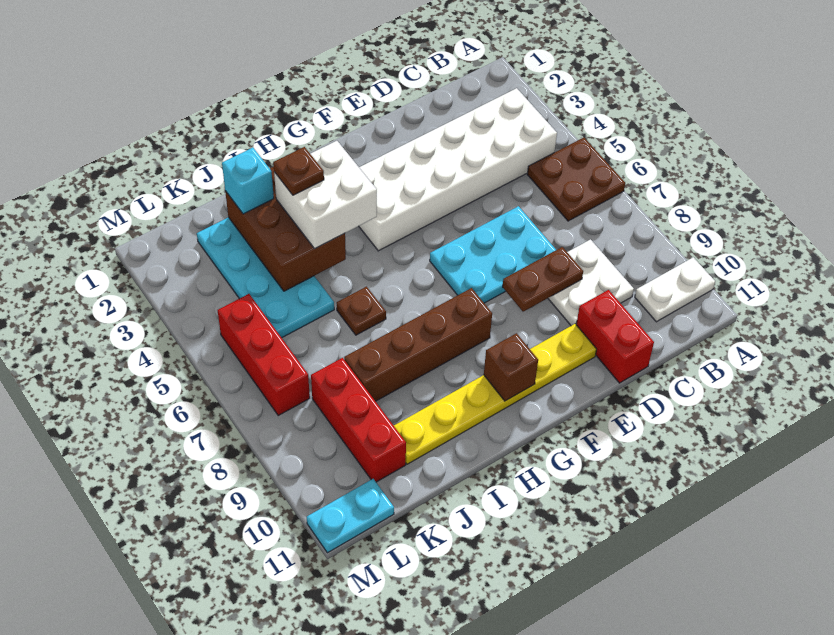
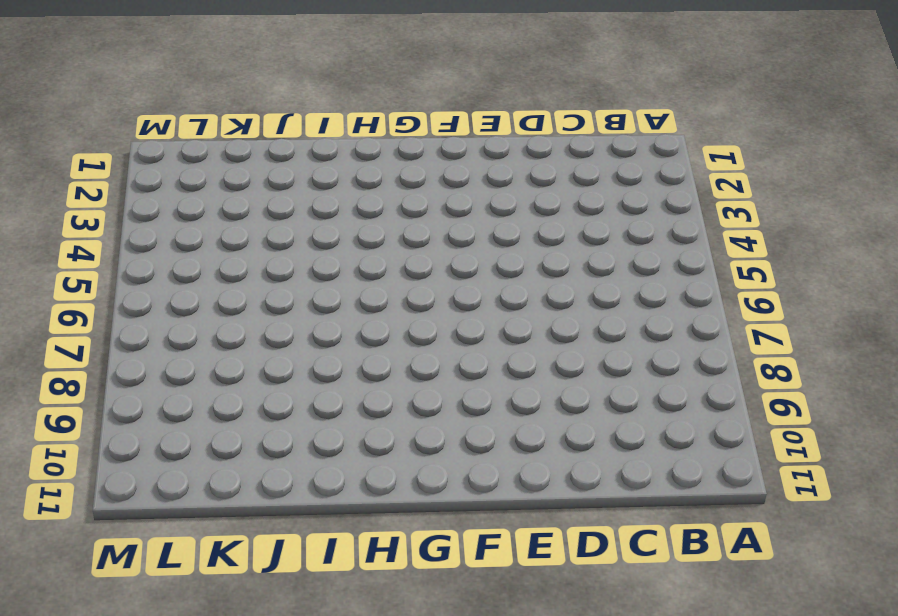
none -> brown 2x2 plate [527,138,625,221]
none -> white 1x2 plate [635,257,715,322]
none -> white 2x6 brick [359,88,557,251]

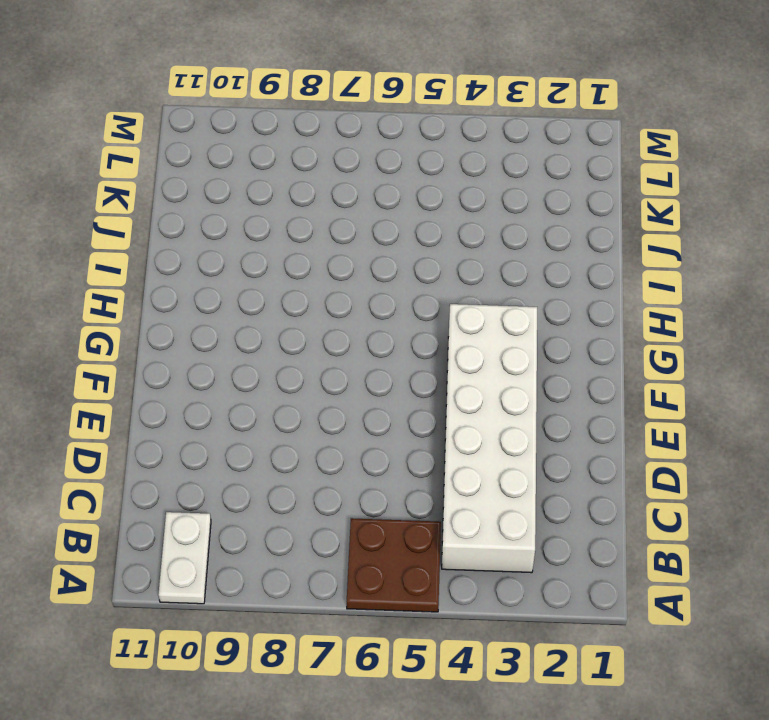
none -> white 2x2 plate [548,240,634,326]
none -> cyan 2x3 plate [430,206,556,303]
none -> red 1x2 brick [576,290,654,383]

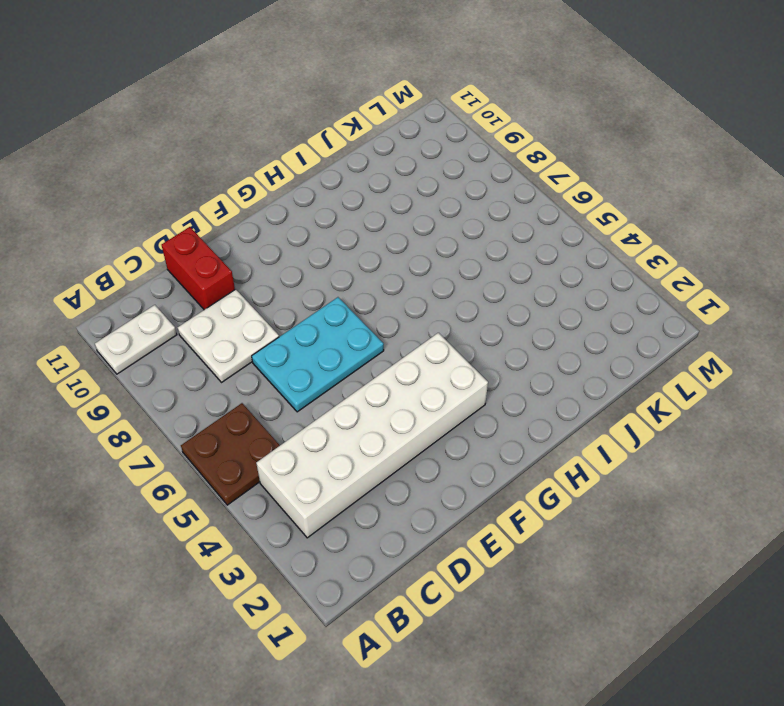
none -> yellow 1x6 plate [394,324,597,464]
none -> brown 1x4 brick [344,288,492,401]
none -> brown 1x1 plate [337,287,386,335]

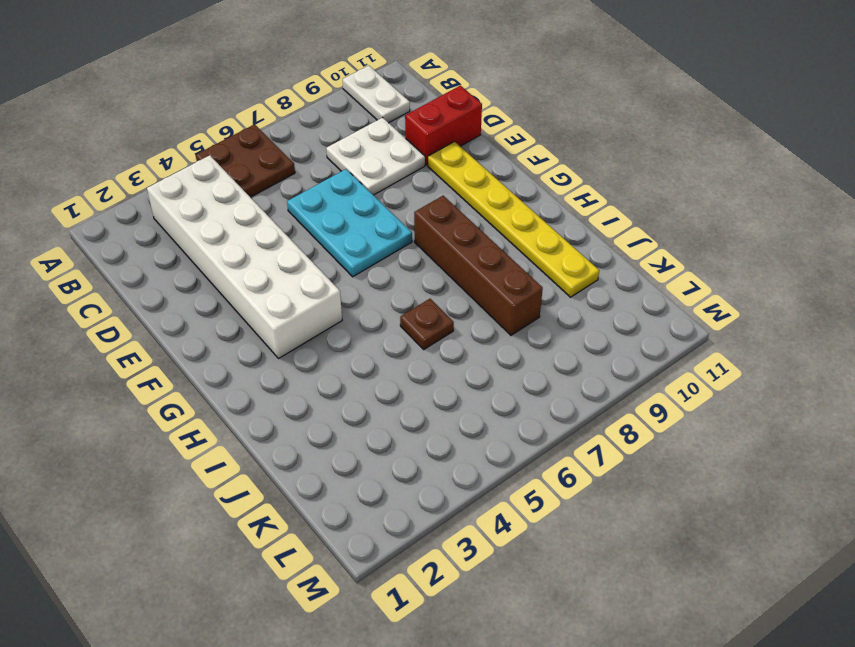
none -> cyan 2x4 plate [197,217,334,338]
none -> red 1x3 brick [311,358,406,482]
none -> red 1x3 brick [218,294,310,415]

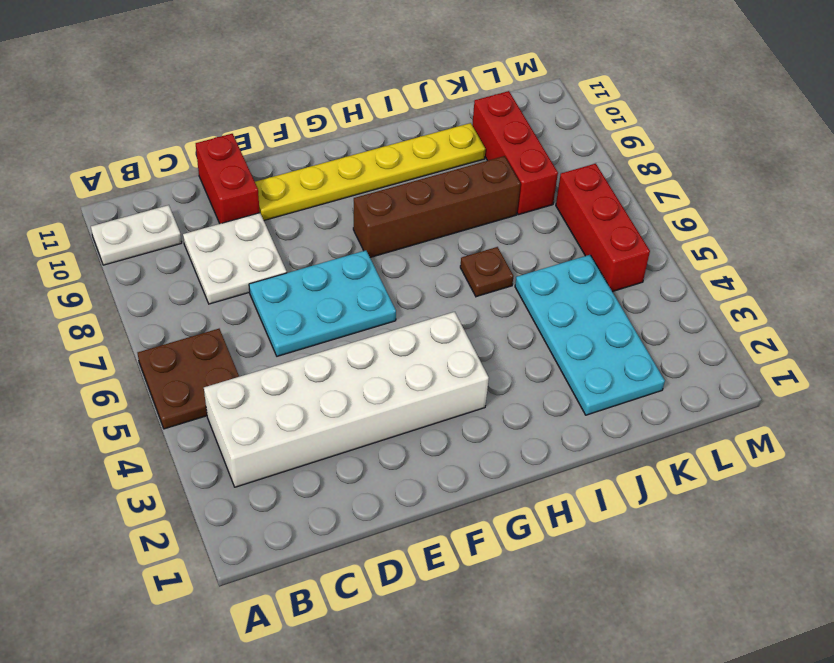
none -> cyan 1x2 plate [307,479,394,553]
none -> brown 1x2 plate [503,247,583,312]
none -> brown 1x1 brick [484,333,538,401]

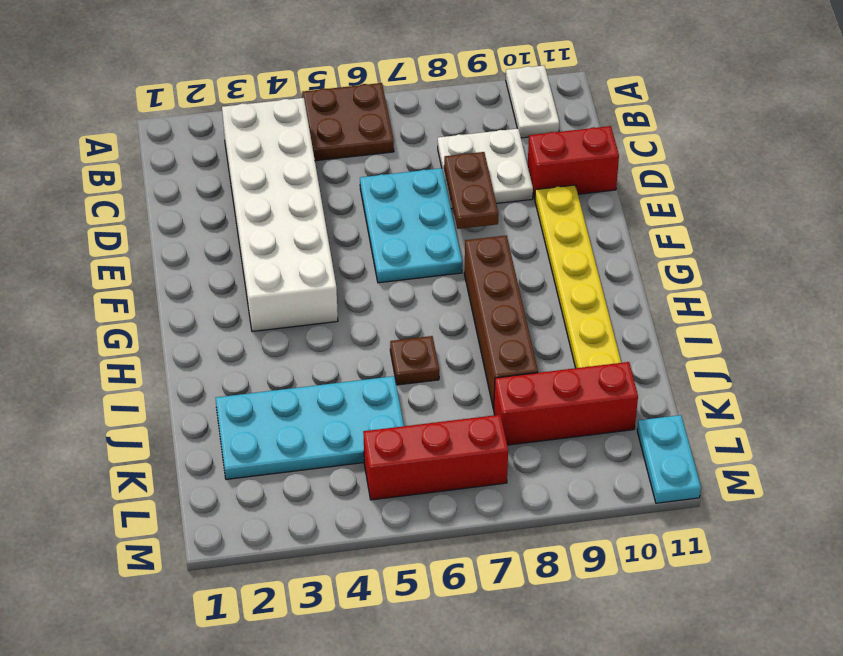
none -> brown 1x1 brick [484,333,538,401]
none -> brown 2x3 brick [225,167,346,291]
none -> white 2x2 brick [274,141,377,249]

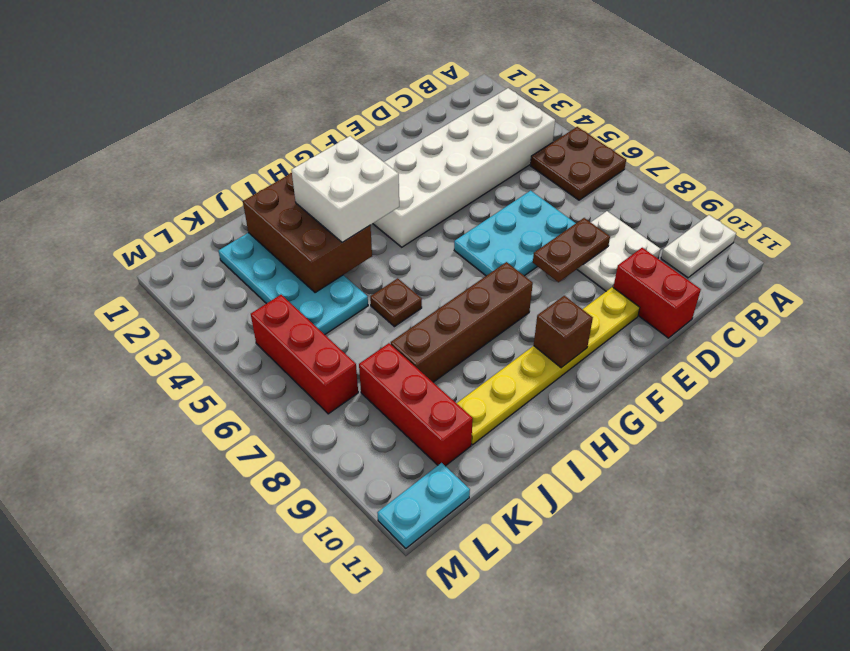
none -> cyan 1x1 brick [222,148,274,214]
none -> brown 1x1 plate [273,147,324,195]

